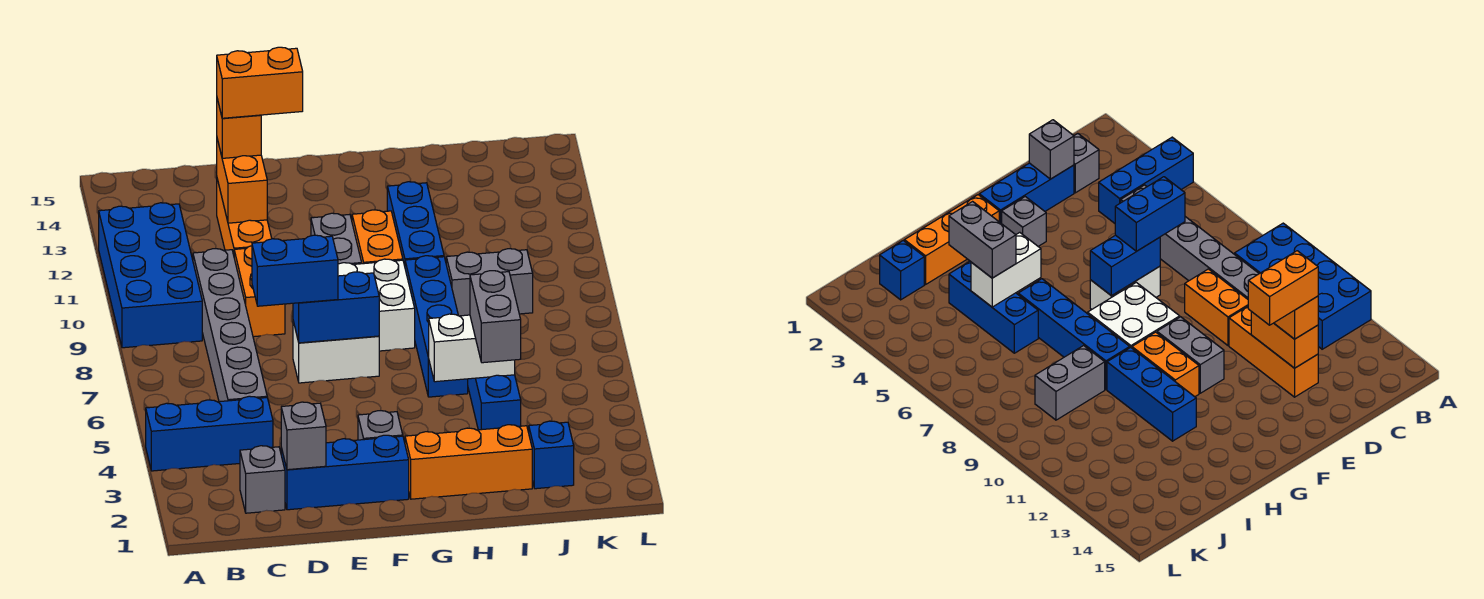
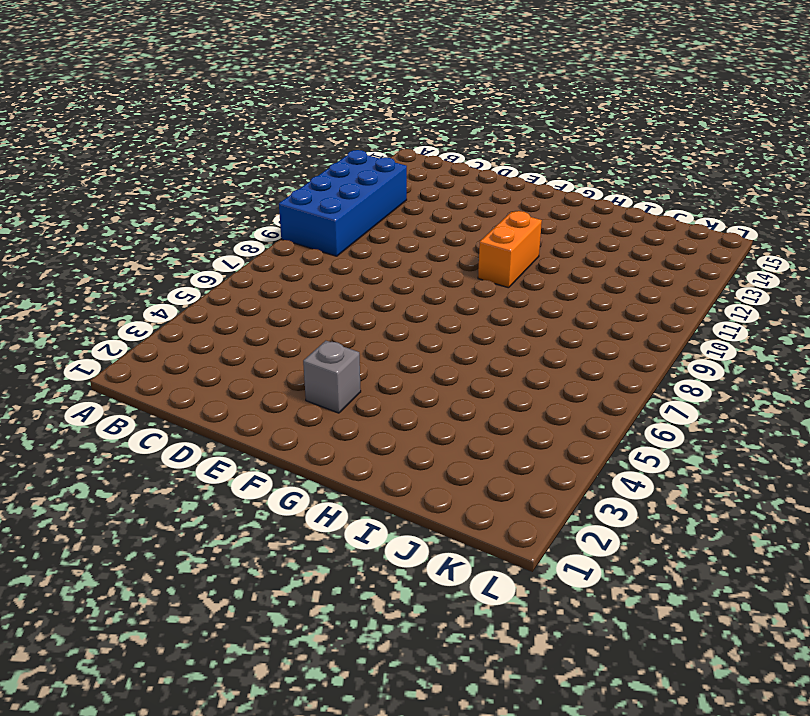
none -> blue 1x3 brick [146,396,273,471]
none -> grey 1x1 brick [240,446,285,513]
none -> grey 1x6 brick [193,249,267,402]

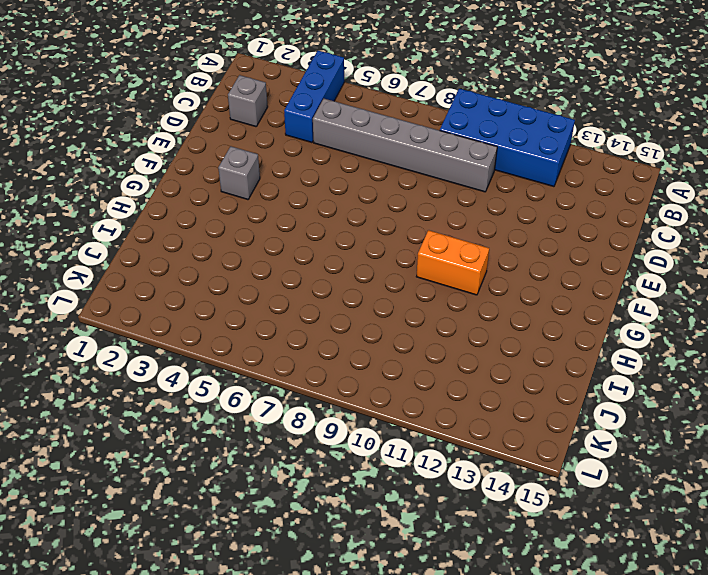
none -> blue 1x3 brick [281,435,409,510]
none -> orange 1x2 brick [234,246,285,337]
none -> orange 1x3 brick [217,179,272,255]

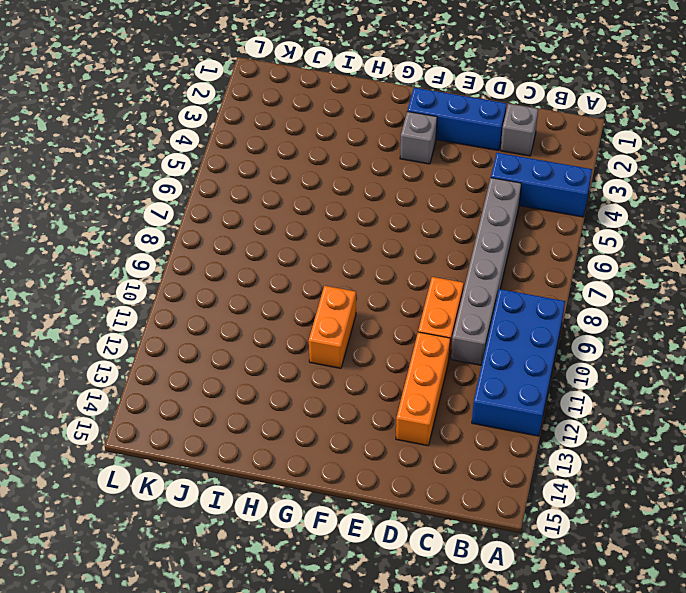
none -> white 1x2 brick [293,321,379,383]
none -> white 2x2 brick [338,259,415,351]
none -> grey 1x2 brick [311,213,362,264]

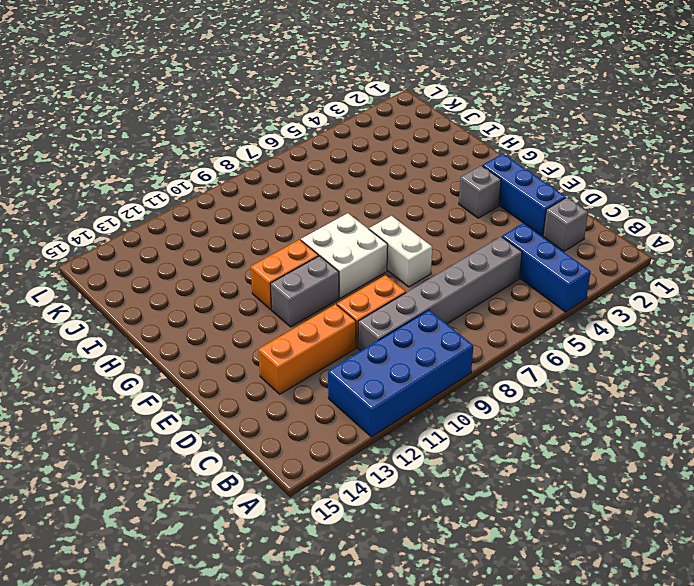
none -> orange 1x3 brick [405,425,532,499]
none -> blue 1x4 brick [405,256,468,397]
none -> blue 1x3 brick [387,182,444,266]

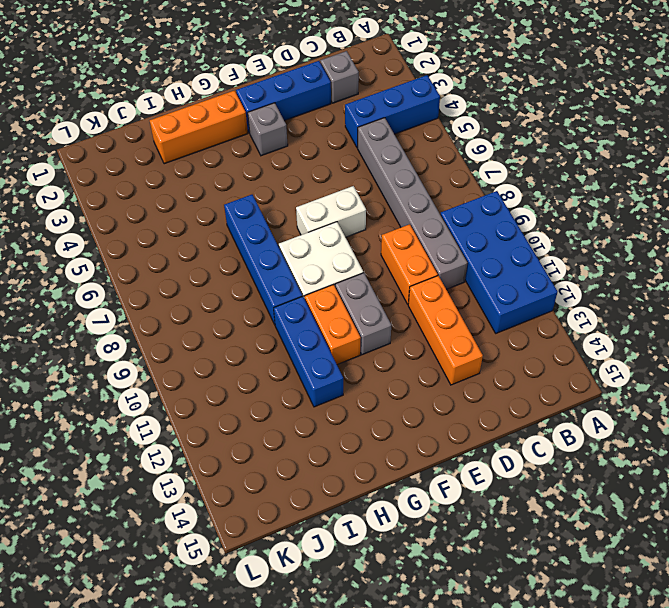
none -> blue 1x3 brick [468,375,521,430]
none -> grey 1x2 brick [446,249,533,316]
none -> blue 1x1 brick [529,421,574,489]

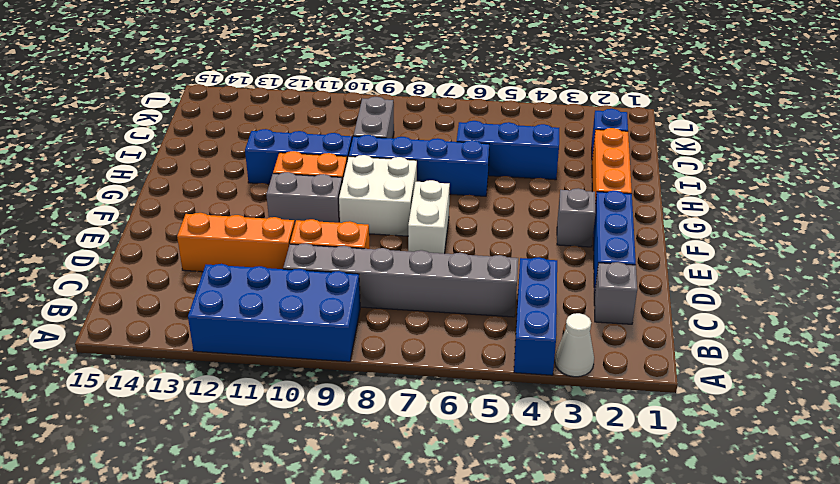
white 1x1 cone [555,313,594,377] -> none
none -> grey 1x1 brick [281,402,326,470]
none -> orange 1x2 brick [217,139,267,223]
none -> blue 1x2 brick [293,272,379,343]

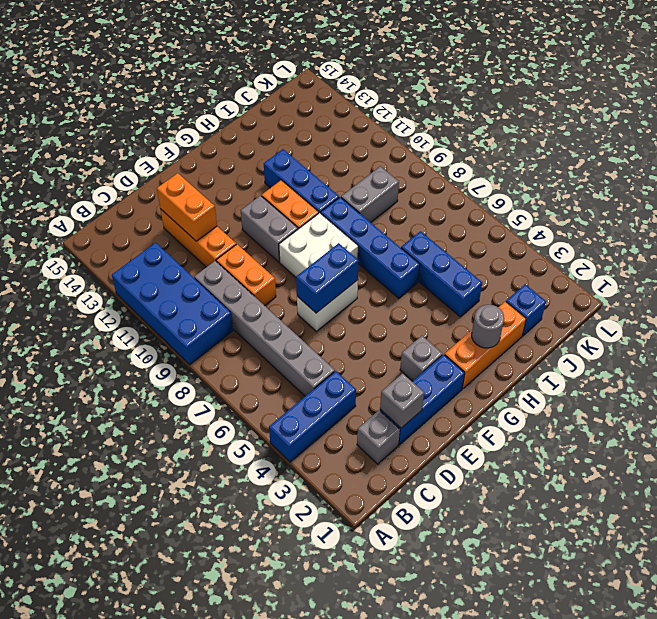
grey 1x1 round brick [472,305,504,348] -> none
none -> white 1x2 brick [428,314,515,382]
none -> blue 1x2 brick [252,235,338,306]
none -> orange 1x1 brick [217,99,261,158]

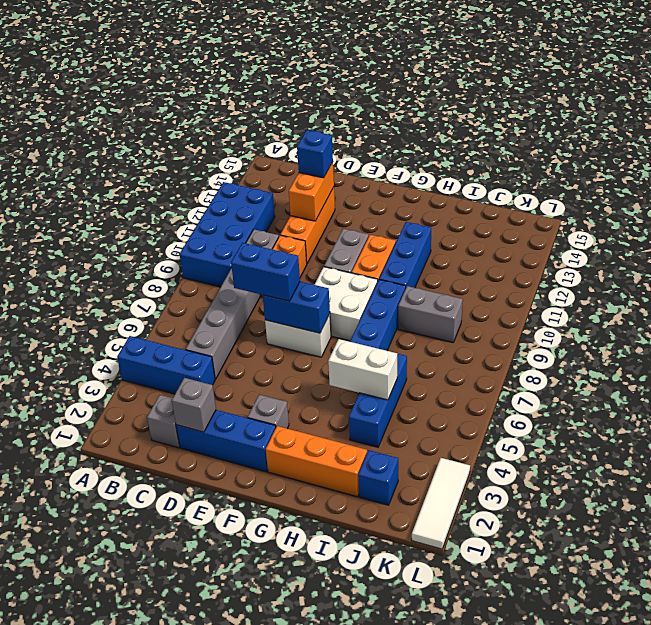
blue 1x1 brick [297,130,333,178] -> orange 1x1 brick [217,99,261,158]
white 1x3 tile [412,458,470,549] -> none
none -> grey 1x2 brick [470,271,521,363]
none -> orange 1x2 brick [217,47,303,118]

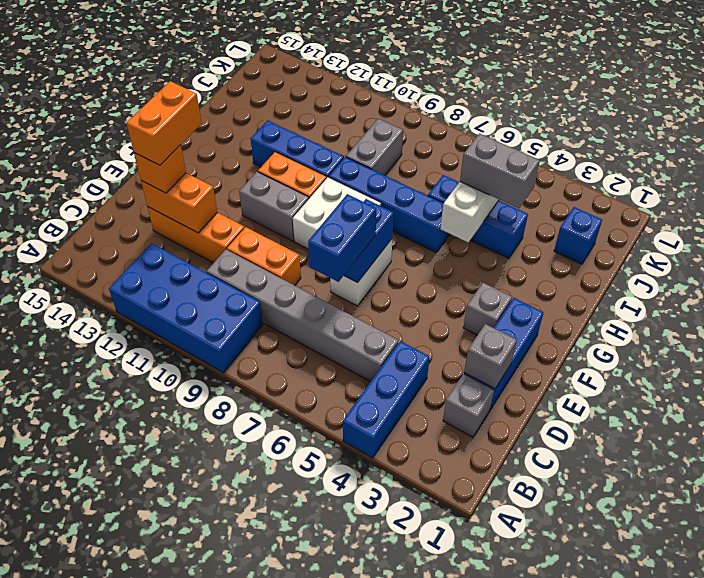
none -> orange 1x3 brick [405,425,532,499]

